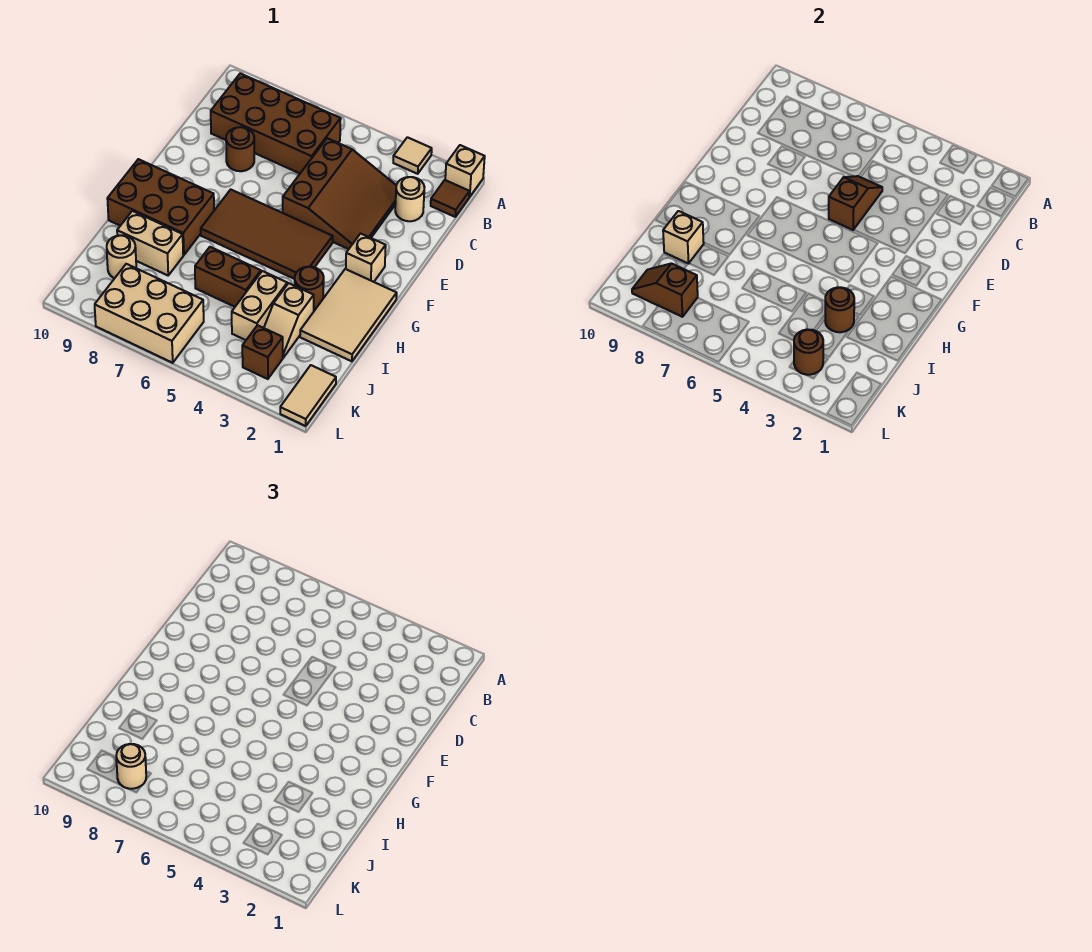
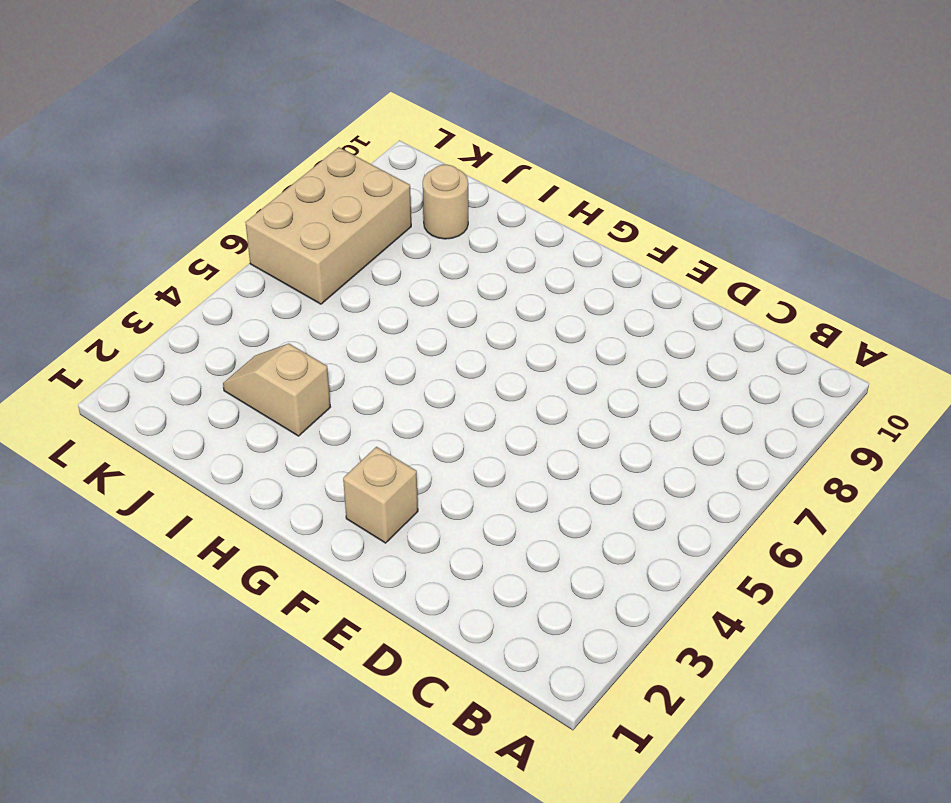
none -> tan 1x1 brick [445,145,485,197]
none -> tan 1x1 tile [393,137,432,174]
none -> brown 1x1 tile [431,180,469,217]

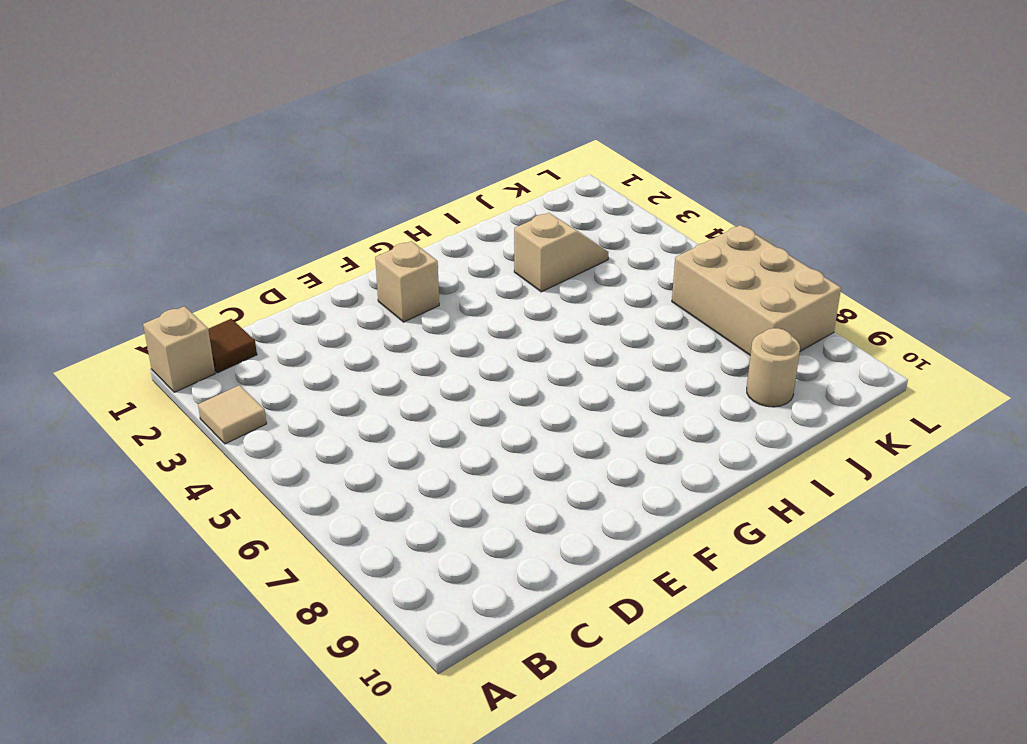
none -> brown 2x4 brick [211,74,341,173]
none -> tan 1x1 round brick [395,177,424,221]
none -> brown 3x3 slope [283,138,396,249]

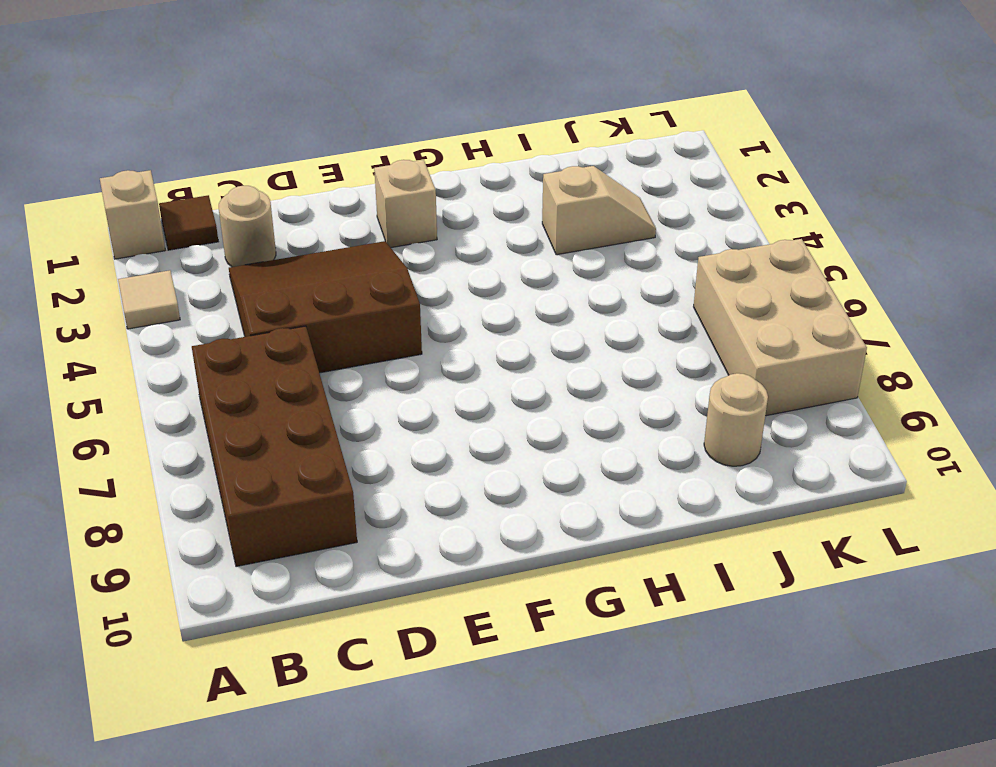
none -> brown 1x1 round brick [226,127,254,171]
none -> brown 2x4 tile [201,190,333,279]
none -> tan 2x3 tile [300,269,397,361]

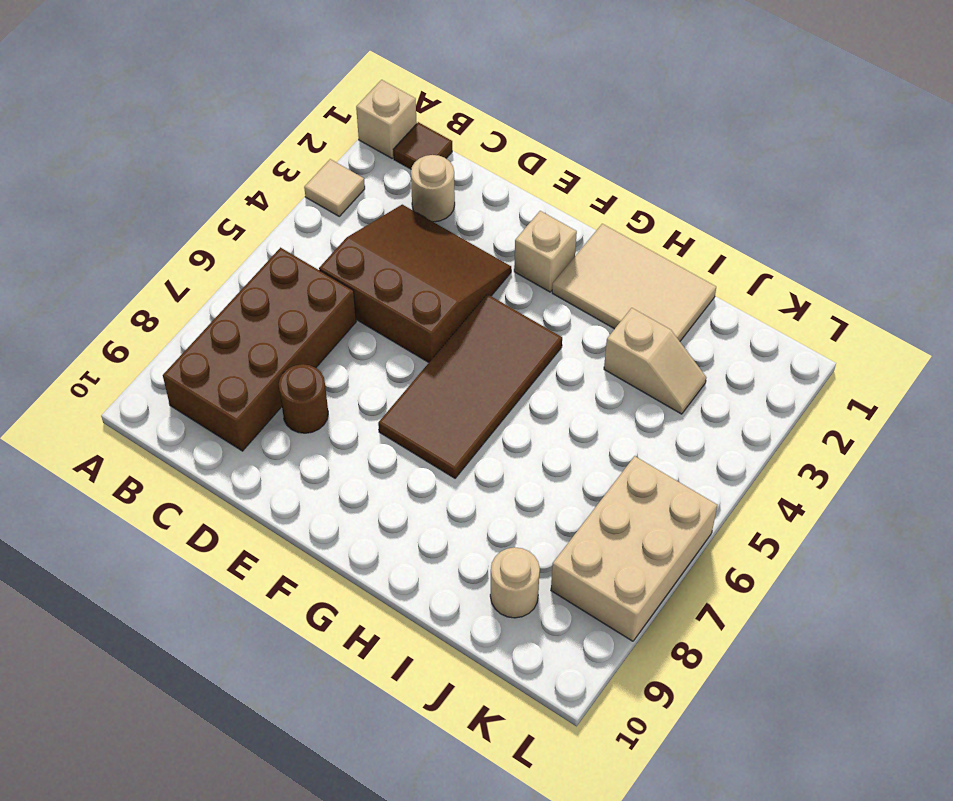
none -> brown 2x3 brick [107,159,214,255]
none -> brown 1x1 round brick [295,267,324,311]
none -> tan 1x2 brick [232,271,287,340]

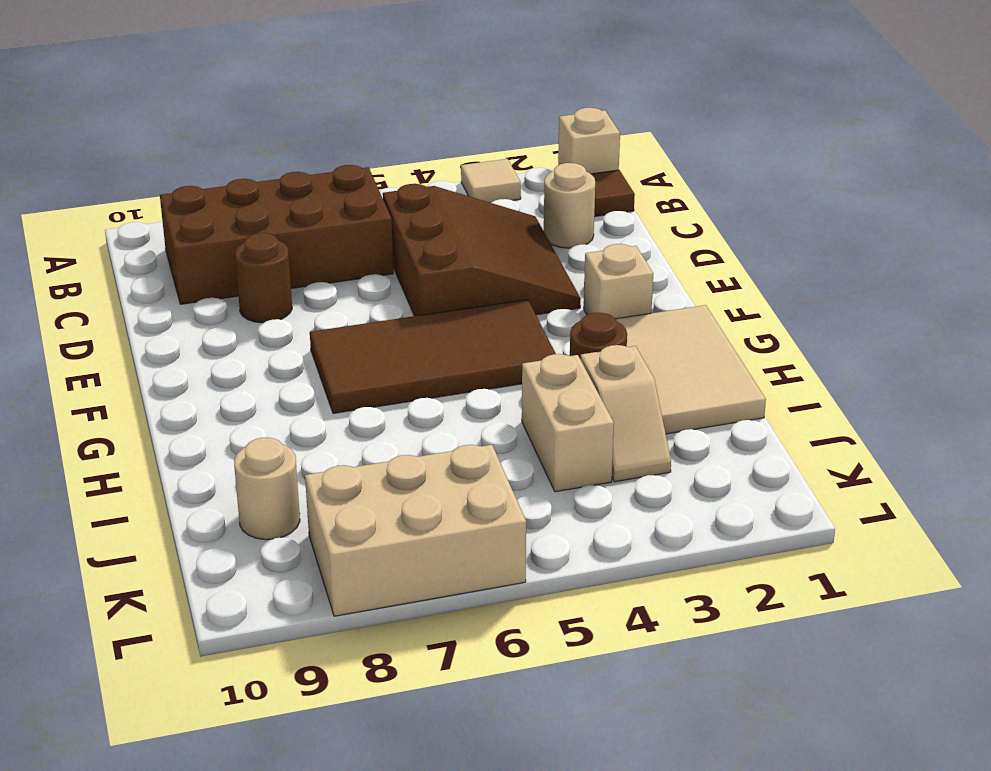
none -> brown 2x3 brick [107,159,214,255]
none -> brown 1x2 brick [195,247,261,307]
none -> tan 1x2 brick [117,211,183,275]

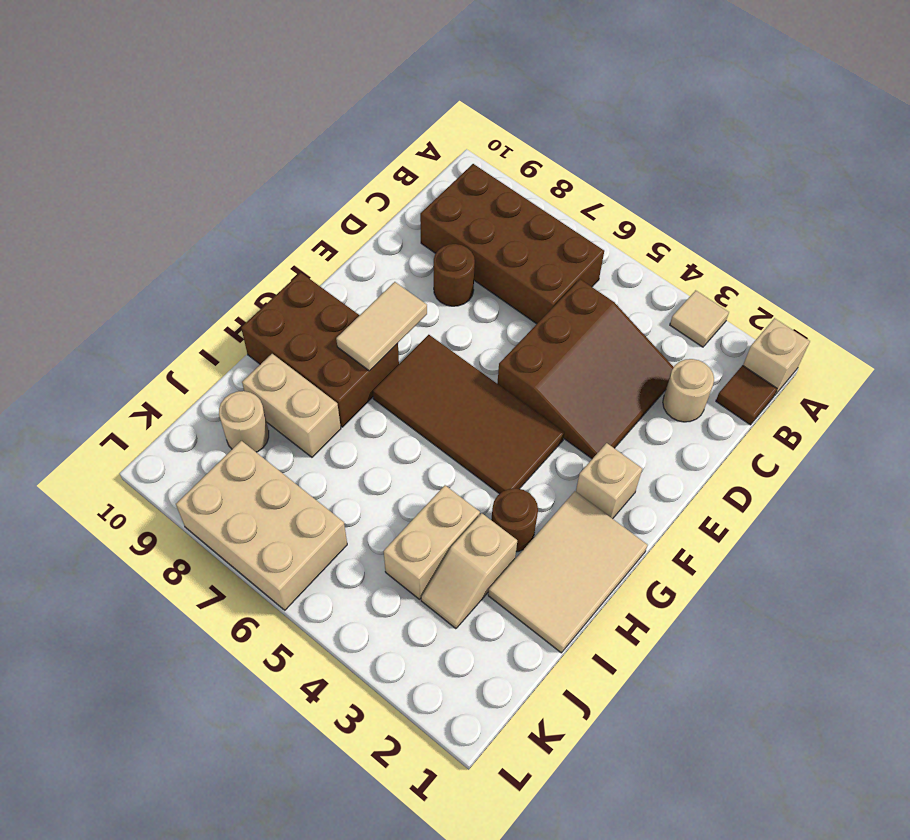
tan 1x2 tile [336,282,427,371] -> tan 1x2 tile moved to [280,365,336,426]
none -> brown 1x2 brick [195,247,261,307]
none -> brown 1x1 brick [242,325,283,379]
none -> brown 1x2 slope [829,176,882,230]

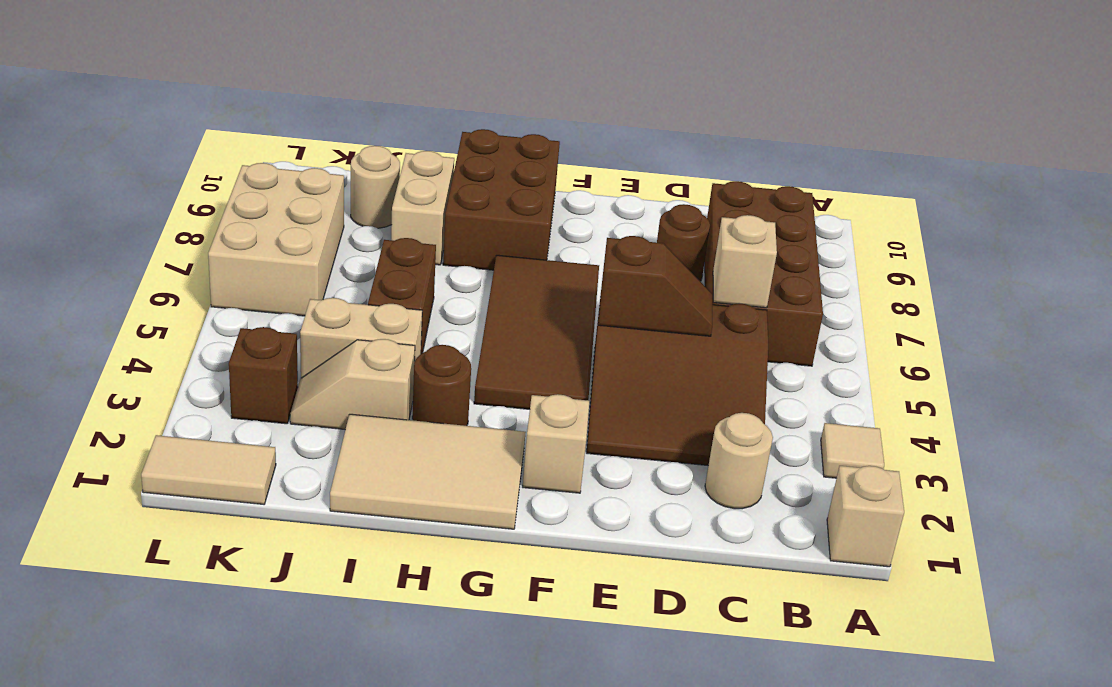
tan 1x1 brick [713,215,777,308] -> tan 1x1 brick moved to [663,211,704,264]
none -> brown 1x1 tile [431,180,469,217]
none -> brown 1x1 round brick [825,287,854,332]
none -> brown 1x1 round brick [794,329,823,375]

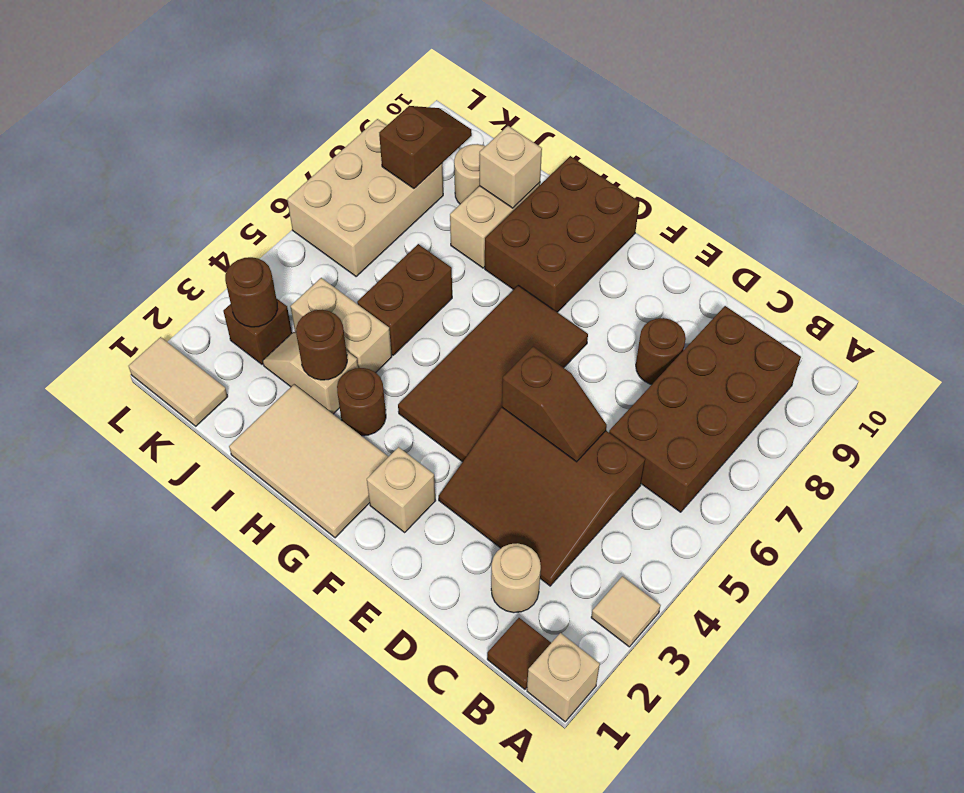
none -> tan 1x1 round brick [116,744,146,789]

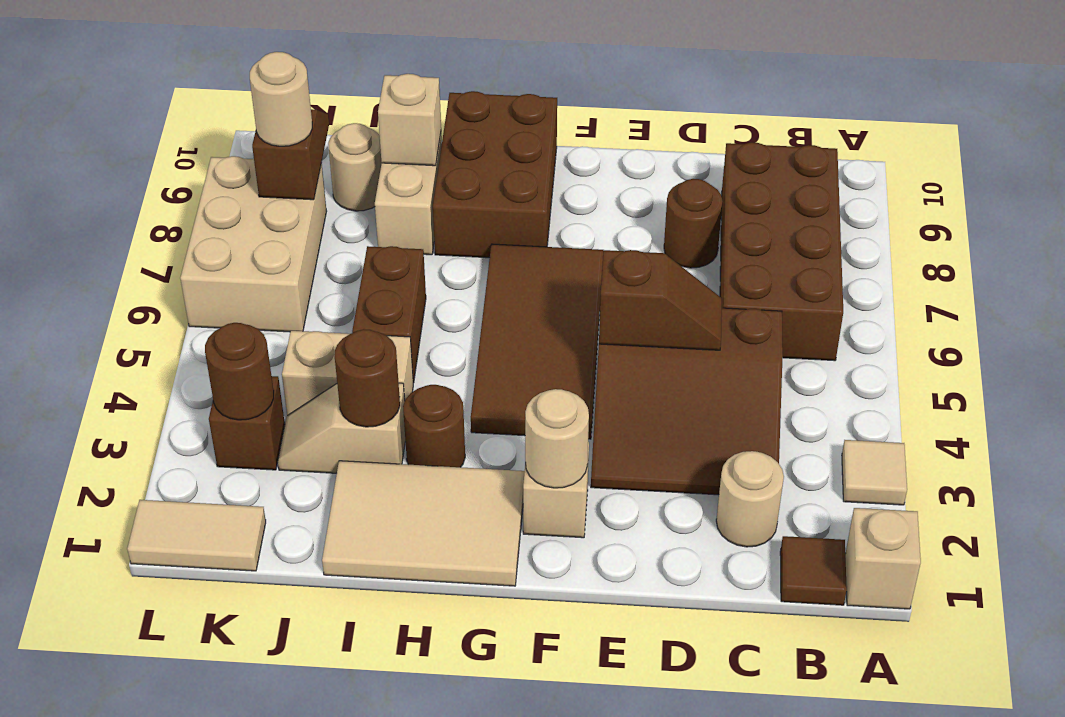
tan 1x1 round brick [525,389,589,488] -> none

